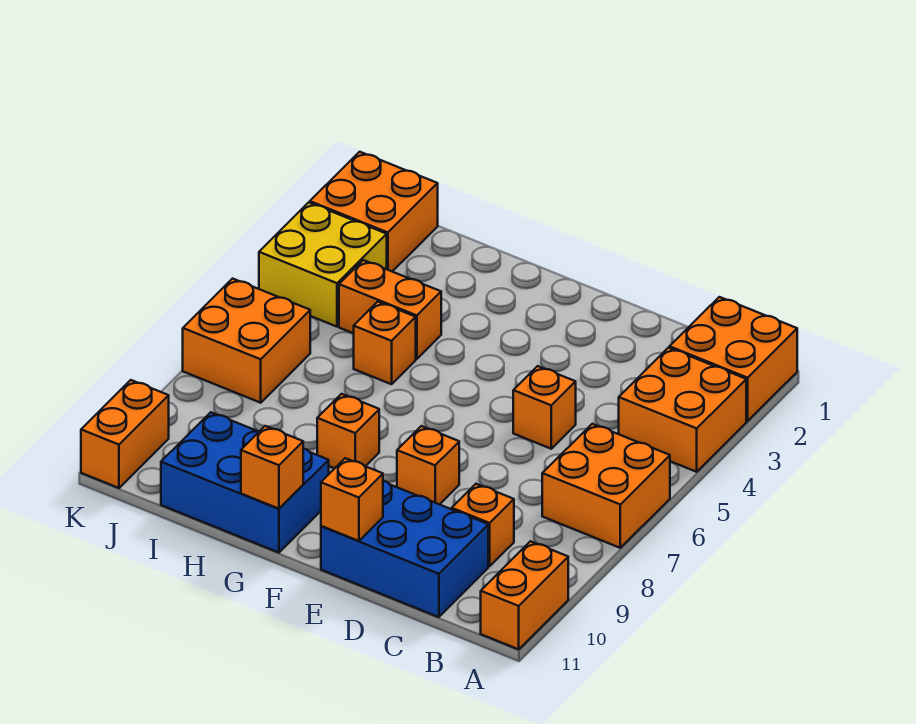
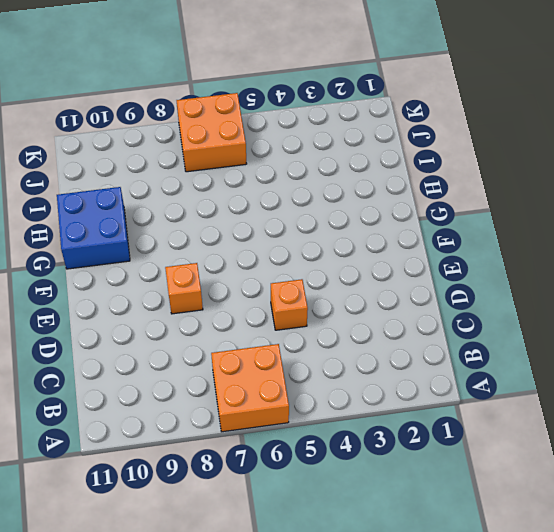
blue 2x2 brick [57,187,130,269] -> blue 2x3 brick [161,412,329,553]
none -> orange 2x2 brick [670,297,797,421]
none -> orange 2x2 brick [619,348,746,472]
none -> orange 1x2 brick [481,541,568,649]

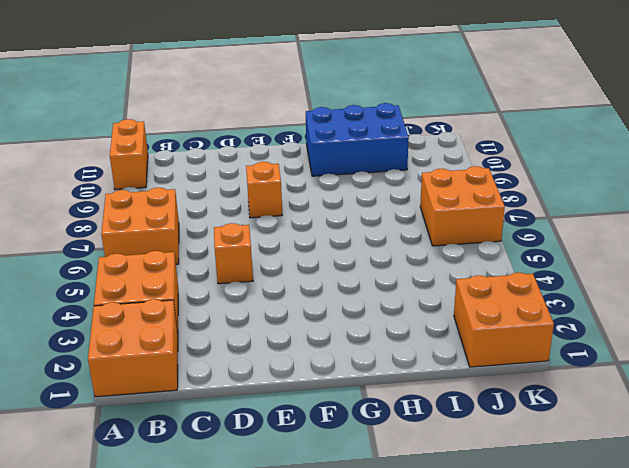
none -> orange 1x1 brick [452,484,514,566]
none -> blue 2x3 brick [321,481,488,617]
none -> orange 1x1 brick [317,394,379,468]

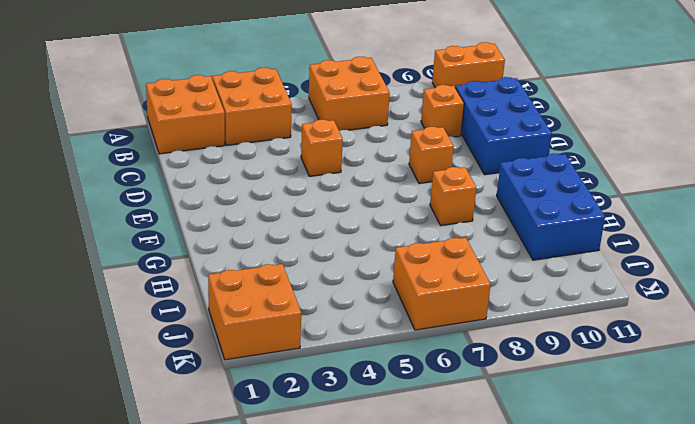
none -> orange 1x2 brick [339,260,441,359]
none -> orange 1x1 brick [354,302,416,384]
none -> yellow 2x2 brick [259,202,387,327]

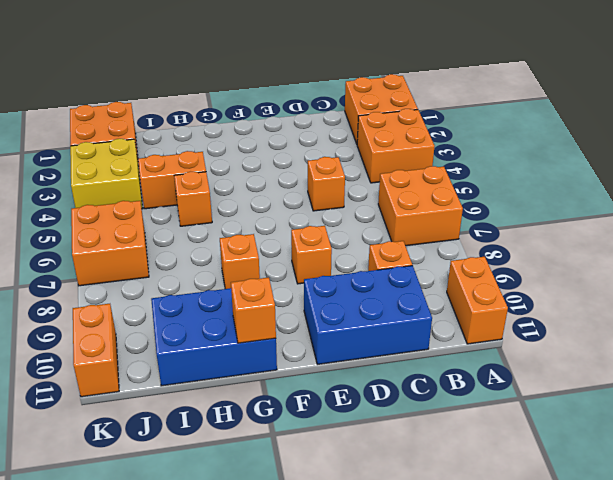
none -> orange 1x1 brick [321,458,383,541]

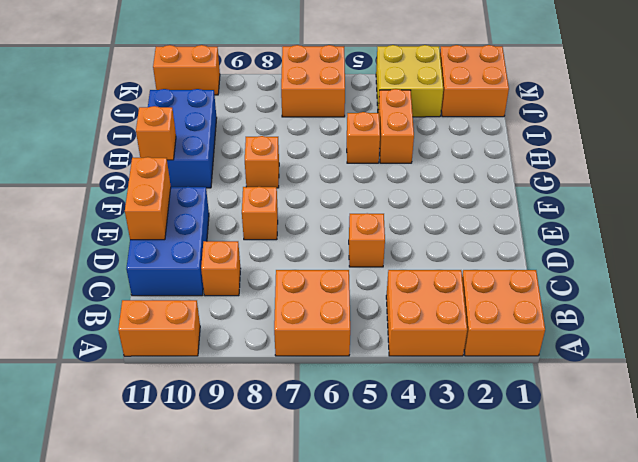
orange 1x2 brick [125,157,171,240] -> orange 1x1 brick [321,458,383,541]

